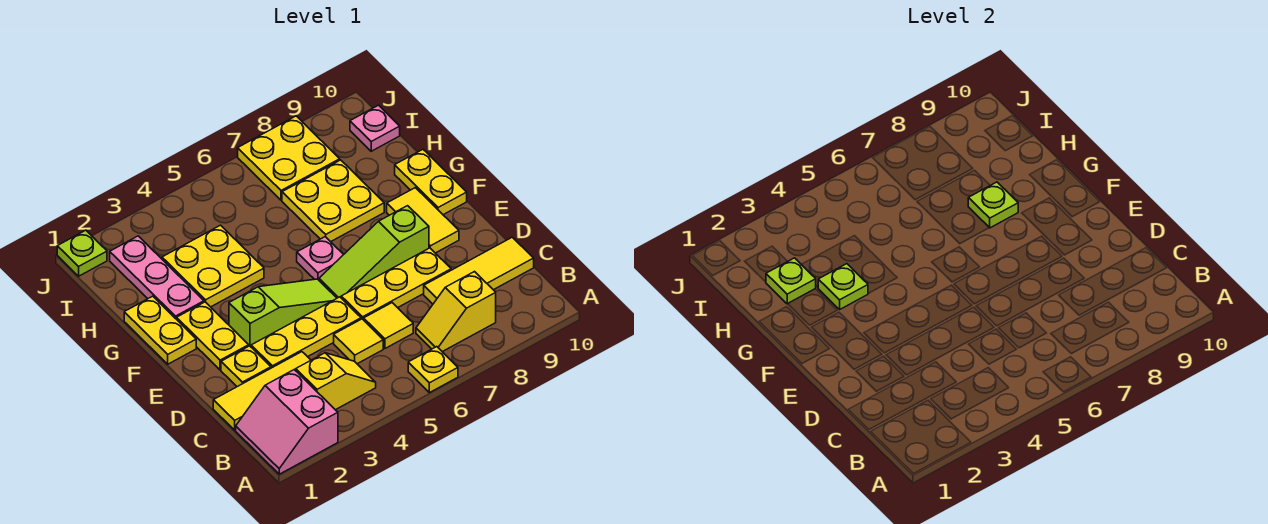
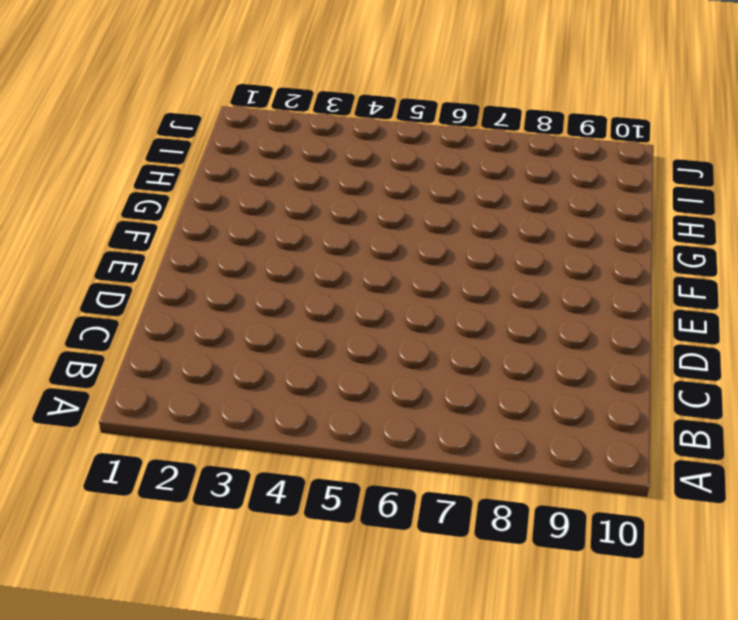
none -> pink 2x2 slope [236,370,338,474]
none -> yellow 1x1 plate [408,347,458,393]
none -> yellow 1x2 slope [296,353,376,410]

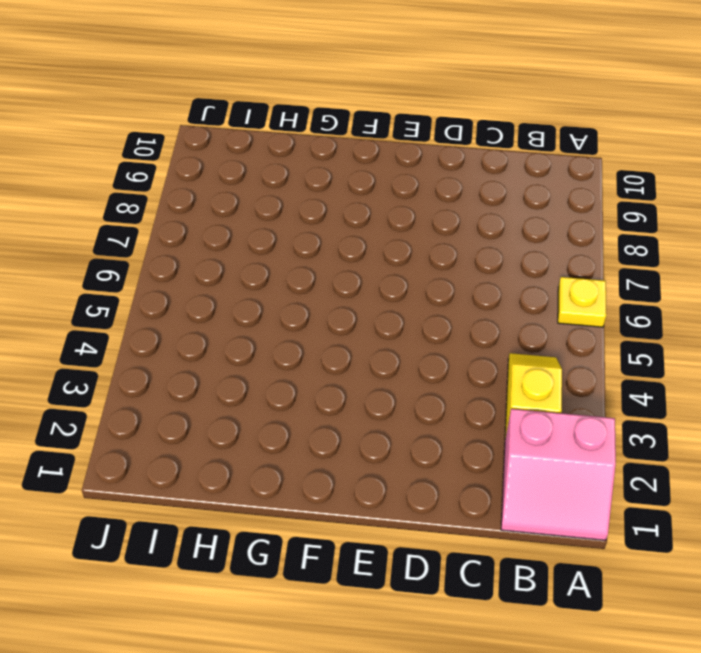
none -> yellow 1x2 slope [416,272,496,352]
none -> yellow 1x3 tile [213,352,311,430]
none -> yellow 1x1 tile [334,319,383,364]

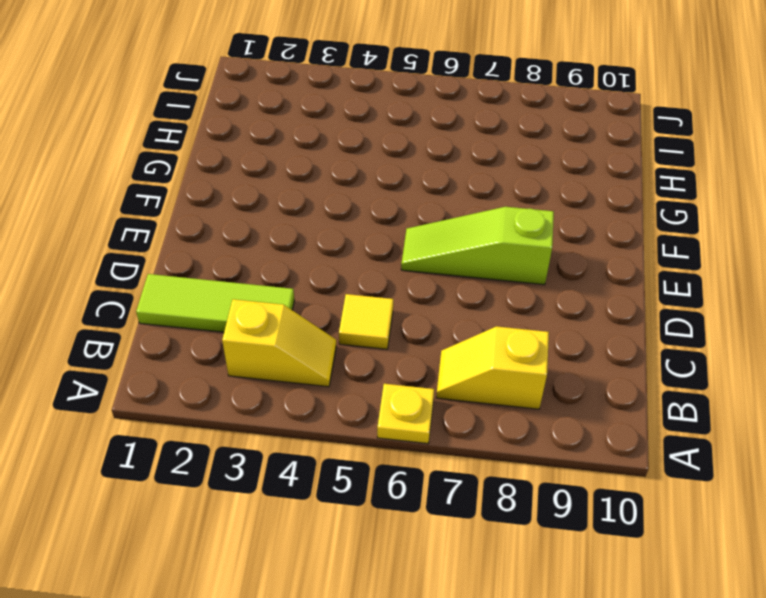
lime 1x3 tile [136,274,294,332] -> yellow 1x3 tile [213,352,311,430]
none -> pink 2x2 slope [236,370,338,474]
none -> yellow 1x1 tile [364,303,413,348]
none -> yellow 1x3 tile [424,237,534,304]

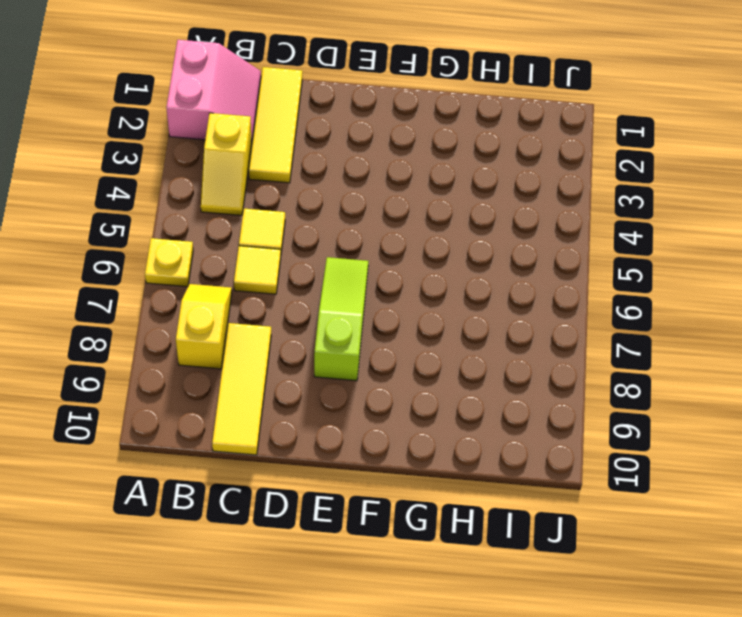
pink 2x2 slope [166,40,261,140] -> pink 2x2 slope turned to [236,370,338,474]
none -> yellow 1x1 plate [221,346,271,387]
none -> yellow 1x3 plate [251,297,361,368]
none -> yellow 1x3 plate [341,248,451,320]

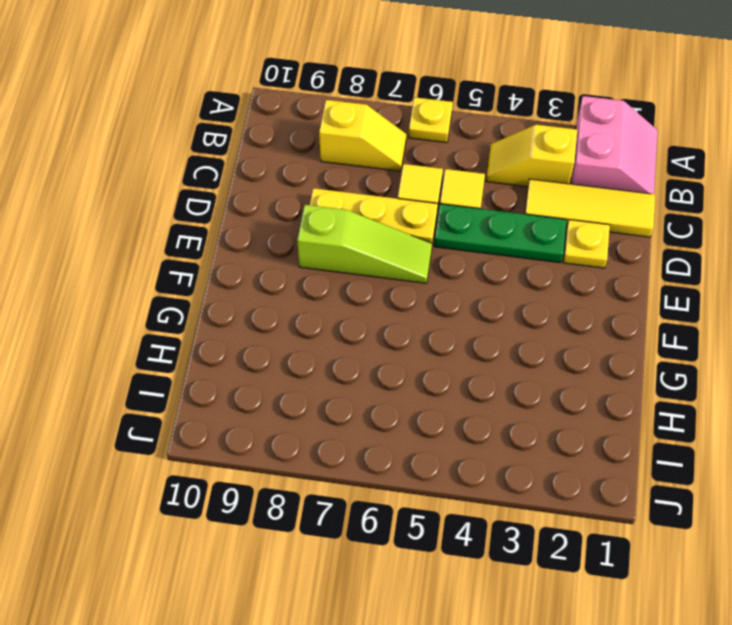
green 1x3 plate [434,204,566,263] -> yellow 1x3 plate [251,297,361,368]
none -> yellow 1x3 tile [424,237,534,304]
none -> yellow 1x2 plate [177,302,249,370]
none -> lime 1x3 slope [229,279,337,347]

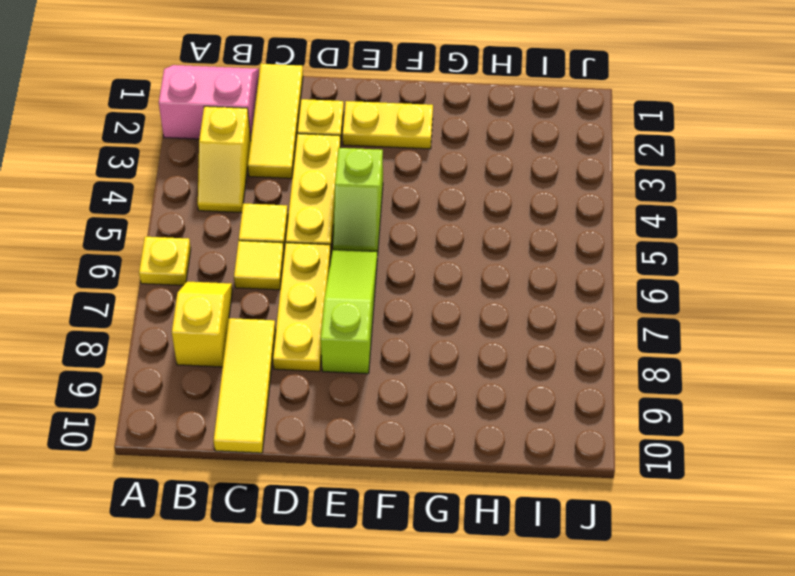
lime 1x2 slope [333,148,383,255] -> lime 1x3 slope [229,279,337,347]
none -> yellow 1x2 tile [387,188,459,253]
none -> yellow 1x2 plate [124,296,196,364]
none -> pink 1x1 plate [297,237,344,280]

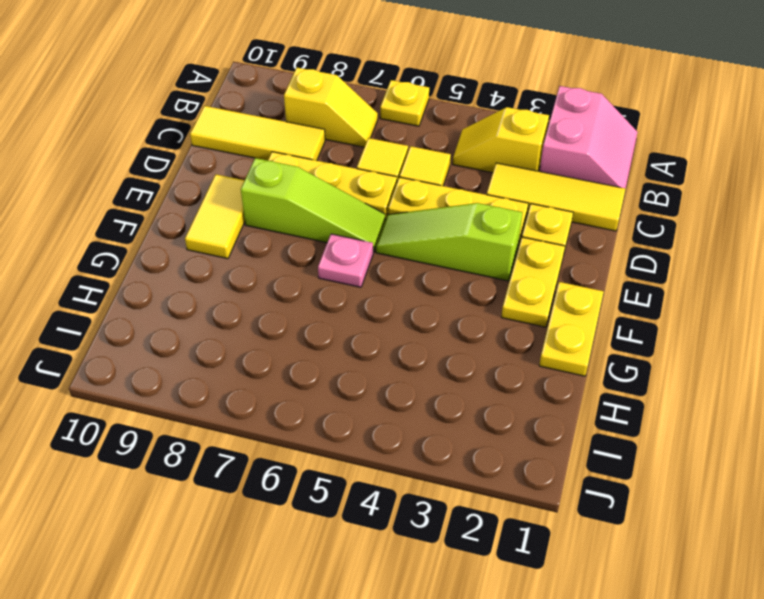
none -> yellow 1x2 plate [395,150,467,215]
none -> pink 1x3 plate [110,236,204,319]
none -> yellow 2x2 plate [162,225,264,307]

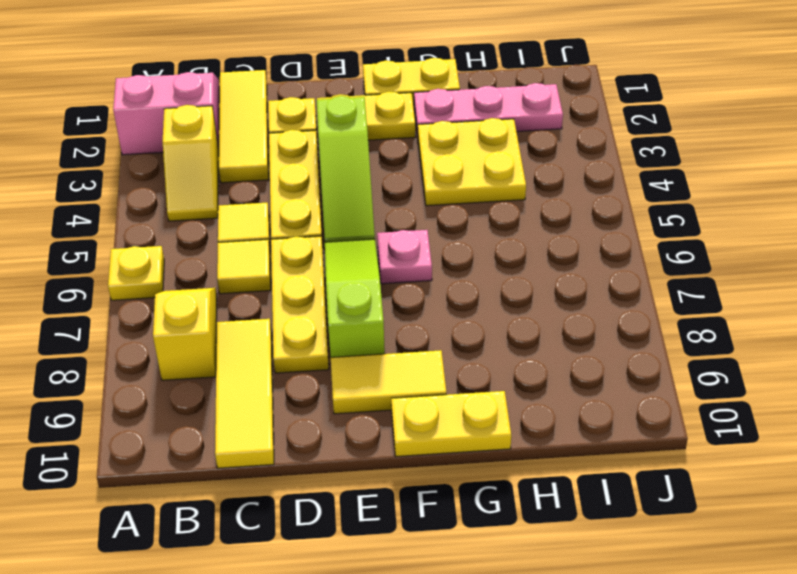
none -> yellow 2x2 plate [282,160,384,242]
none -> yellow 2x2 plate [238,116,340,200]
none -> pink 1x1 plate [350,105,400,151]

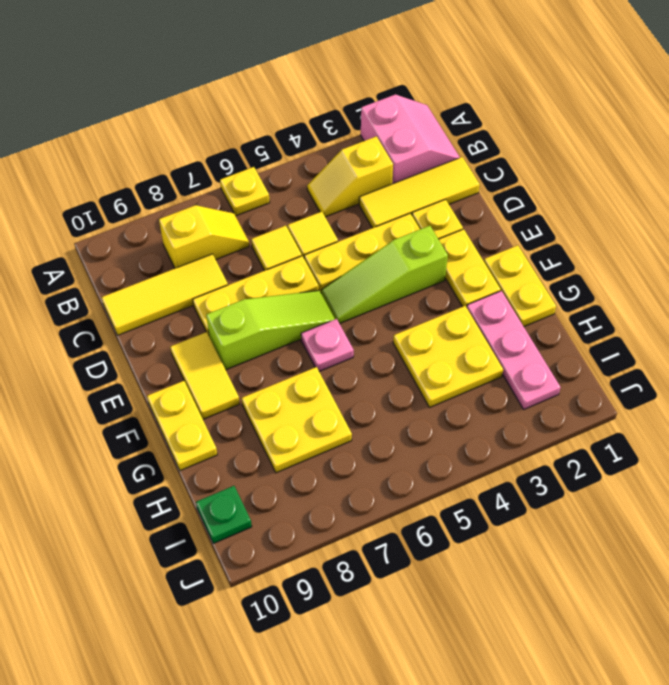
green 1x1 plate [196,486,252,543] -> pink 1x1 plate [350,105,400,151]
none -> yellow 2x2 plate [238,116,340,200]
none -> lime 1x1 plate [57,230,107,276]
none -> lime 1x1 plate [818,264,868,309]

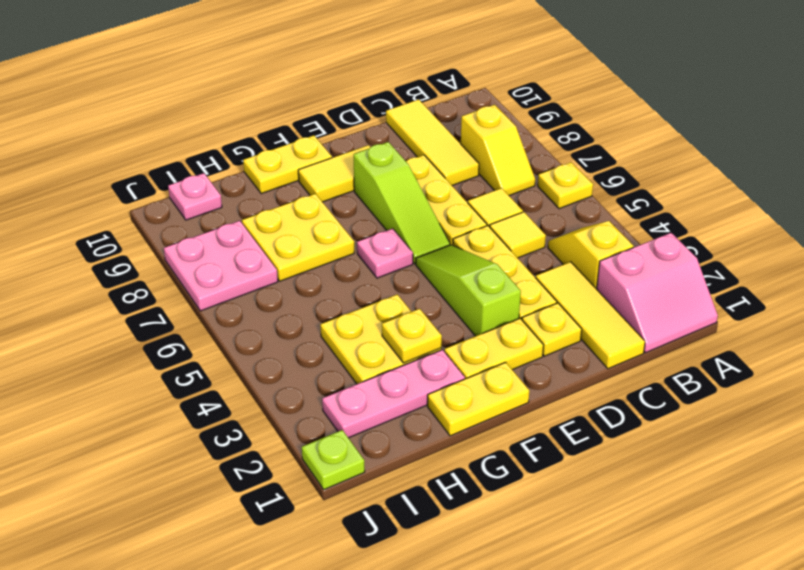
yellow 1x1 plate [382,309,442,363] -> lime 1x1 plate [818,264,868,309]
pink 2x2 plate [164,221,278,311] -> yellow 2x2 plate [238,116,340,200]
none -> lime 1x1 plate [968,182,1018,228]
none -> lime 1x1 plate [766,258,816,304]

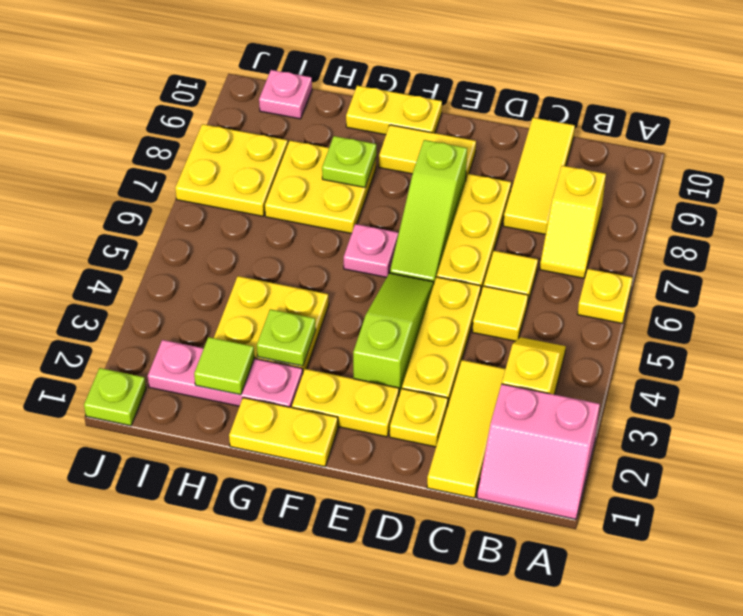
lime 1x1 tile [194,337,255,395] -> lime 1x1 plate [766,258,816,304]

